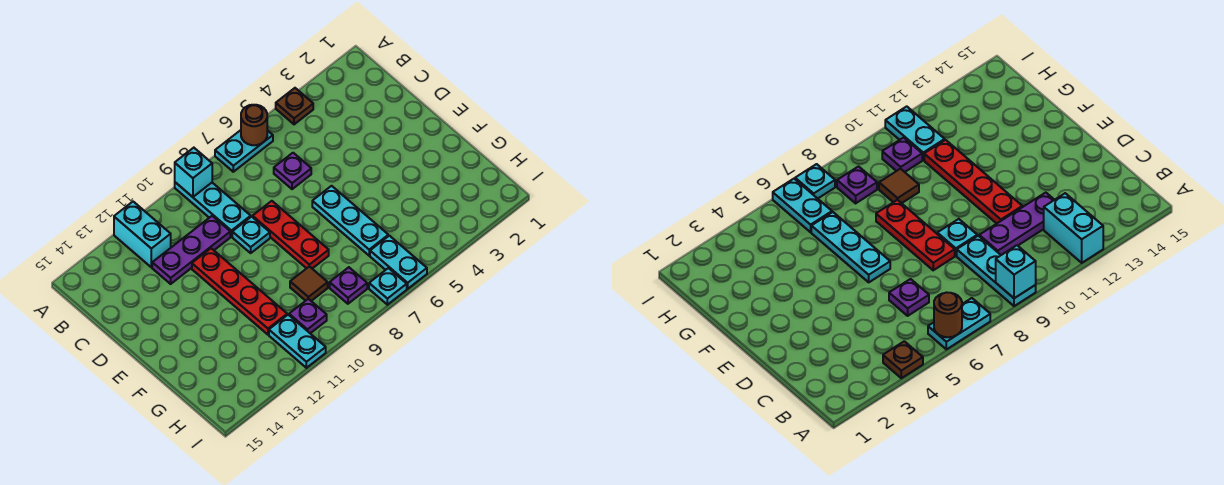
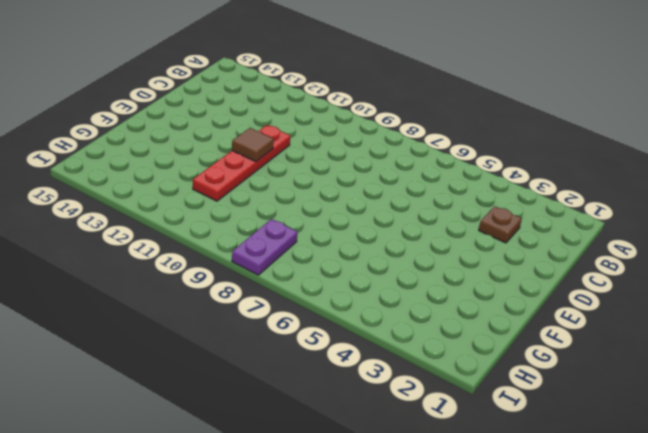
brown 1x1 plate [479,206,522,243] -> brown 1x1 plate moved to [276,88,313,124]
brown 1x1 tile [232,128,274,162] -> brown 1x1 tile moved to [290,266,328,301]
purple 1x2 plate [232,219,298,275] -> purple 1x1 plate [330,267,367,304]
none -> cyan 1x2 plate [215,130,273,172]
none -> cyan 1x3 plate [175,182,251,237]
none -> cyan 1x2 brick [114,202,171,267]

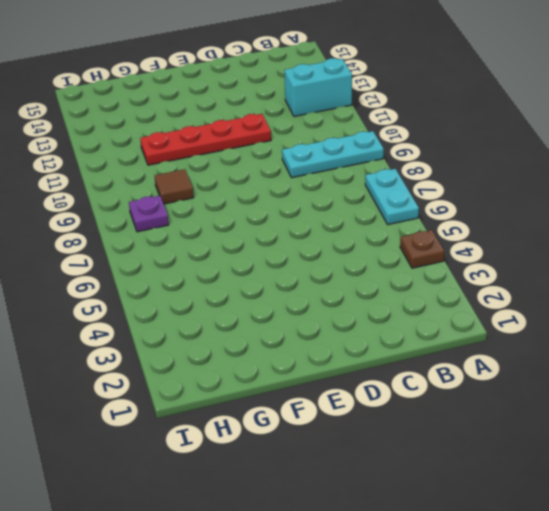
none -> purple 1x1 plate [274,153,311,189]
none -> purple 1x3 plate [152,216,230,284]
none -> red 1x3 plate [253,201,329,269]

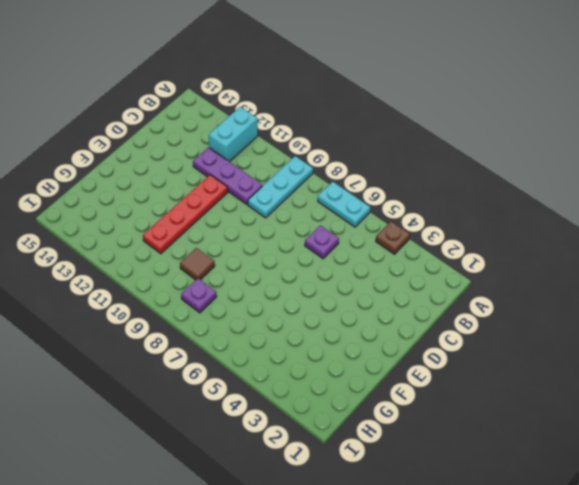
none -> red 1x3 plate [253,201,329,269]
none -> cyan 1x1 plate [232,217,270,253]
none -> cyan 1x3 plate [312,186,388,256]

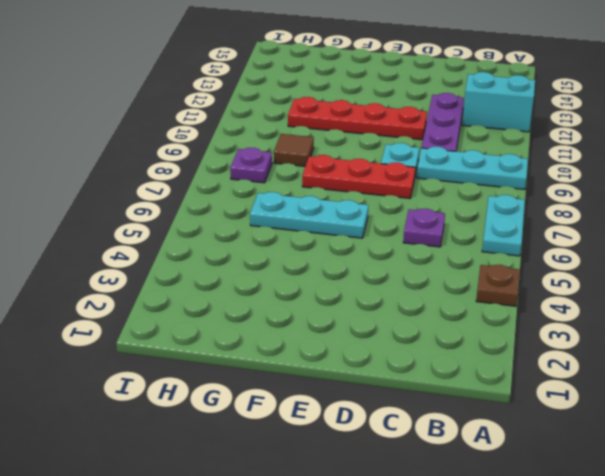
none -> cyan 1x2 plate [370,236,427,289]
none -> purple 1x1 plate [289,299,327,333]
none -> cyan 1x2 plate [269,315,326,368]

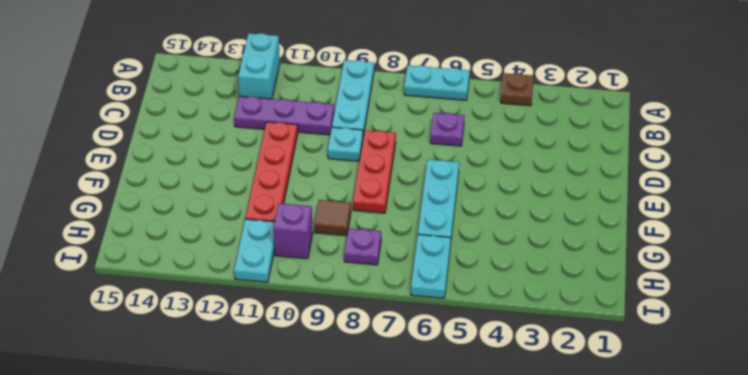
purple 1x1 brick [274,203,313,259] -> purple 1x1 plate [289,299,327,333]
none -> cyan 1x1 plate [369,268,407,305]
none -> brown 1x1 round brick [241,105,267,145]
none -> cyan 1x1 brick [175,148,212,197]

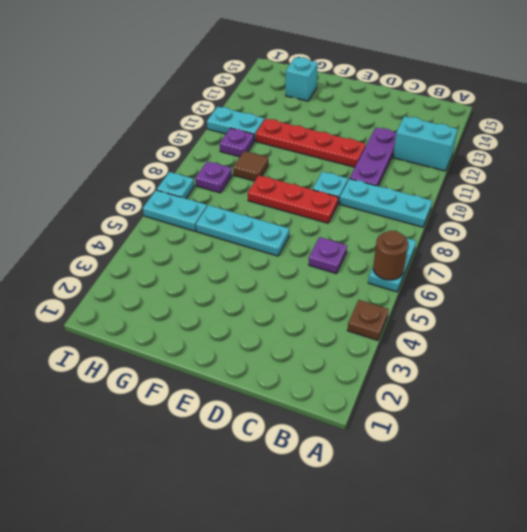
cyan 1x1 brick [286,57,318,101] -> cyan 1x1 brick moved to [175,148,212,197]

